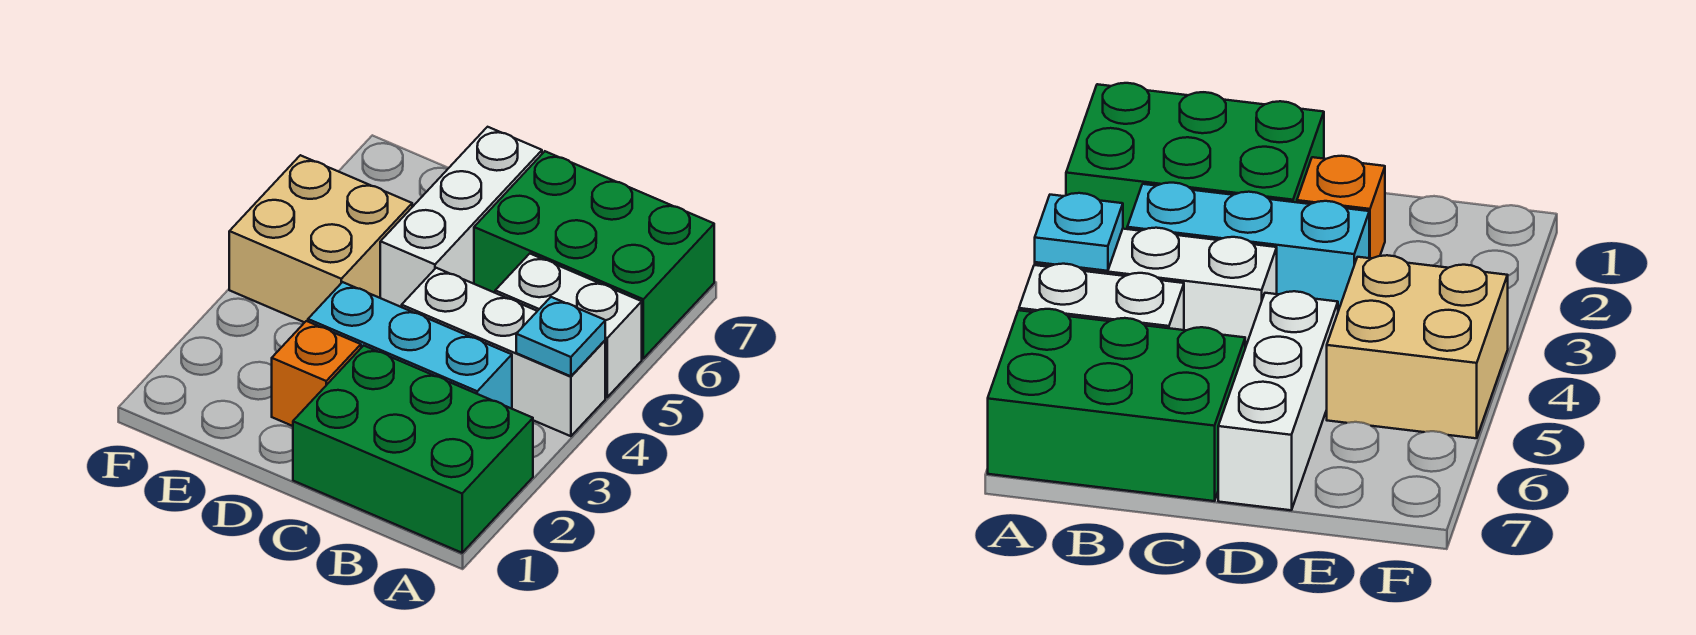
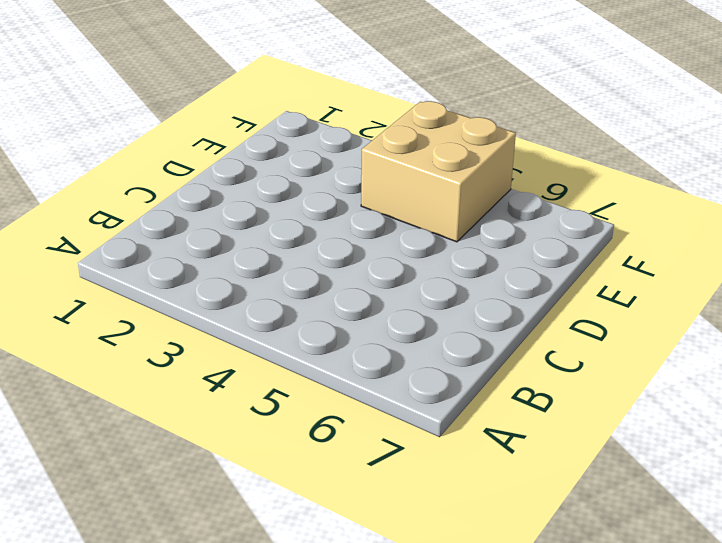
none -> green 2x3 brick [293,346,533,553]
none -> white 1x3 brick [402,268,605,436]

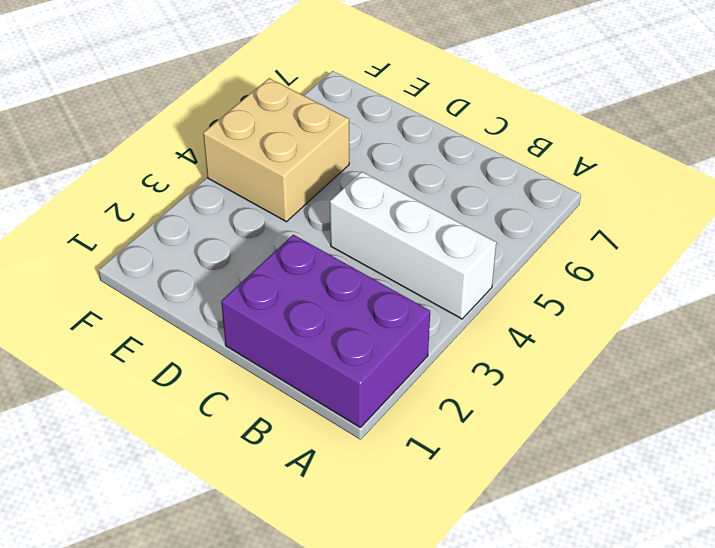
purple 2x3 brick [221,235,430,427] -> green 2x3 brick [293,346,533,553]
none -> white 1x2 brick [495,254,642,397]
none -> green 2x3 brick [474,151,714,358]

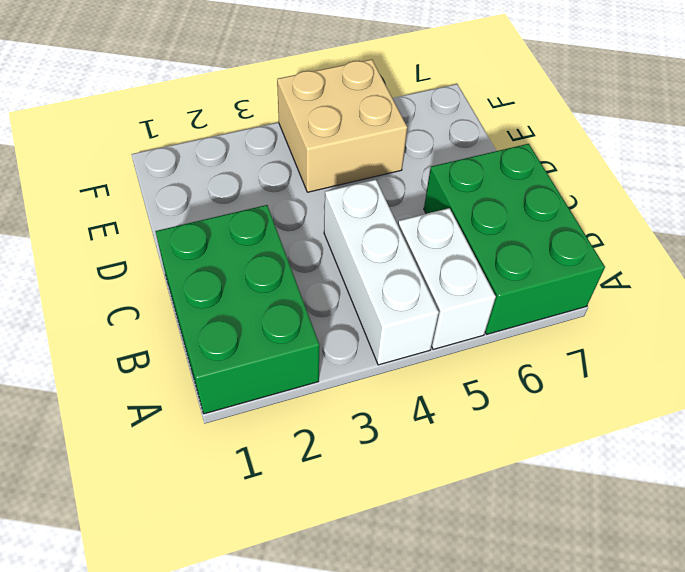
none -> cyan 1x3 brick [308,282,512,409]
none -> orange 1x1 brick [272,321,361,426]

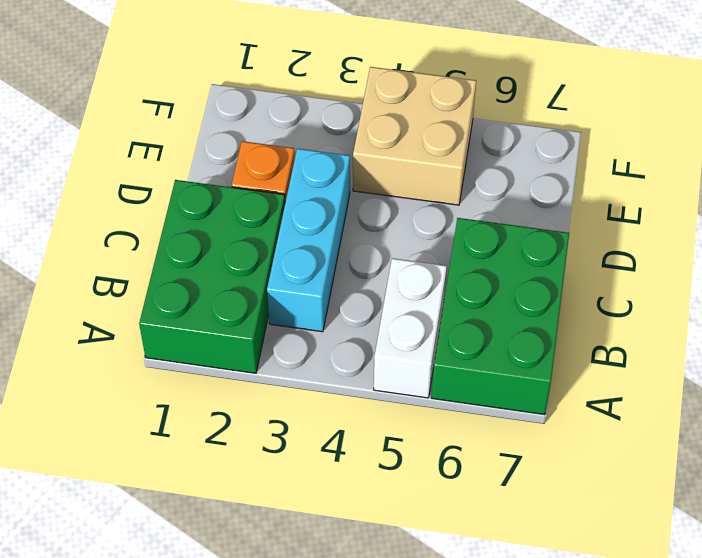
none -> white 1x3 brick [402,268,605,436]
none -> white 1x3 brick [380,127,542,307]

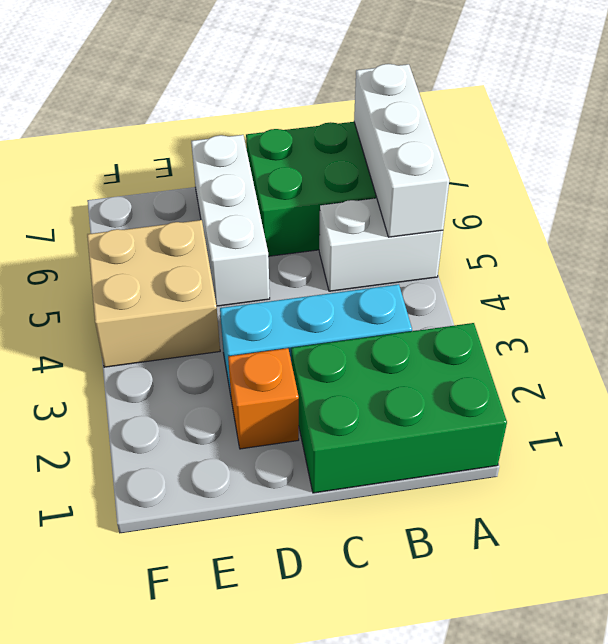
white 1x3 brick [354,64,449,237] -> white 1x3 brick turned to [402,268,605,436]
none -> cyan 1x1 plate [516,297,605,376]

